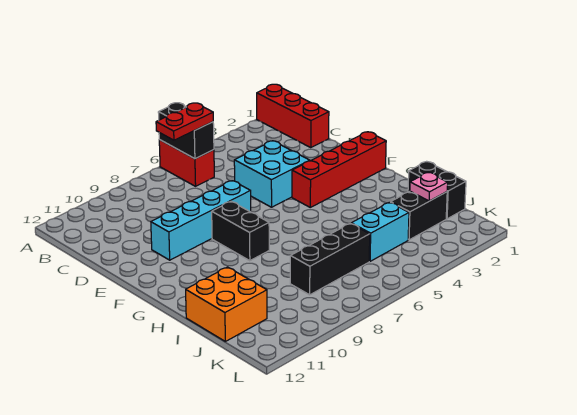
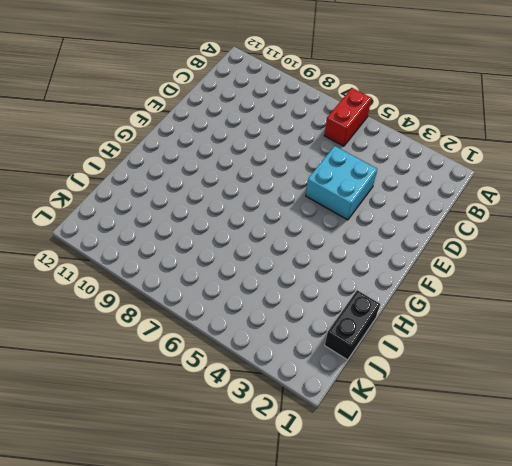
none -> red 1x3 brick [257,84,329,148]
none -> cyan 1x4 brick [151,181,251,260]
none -> red 1x4 brick [292,132,386,207]

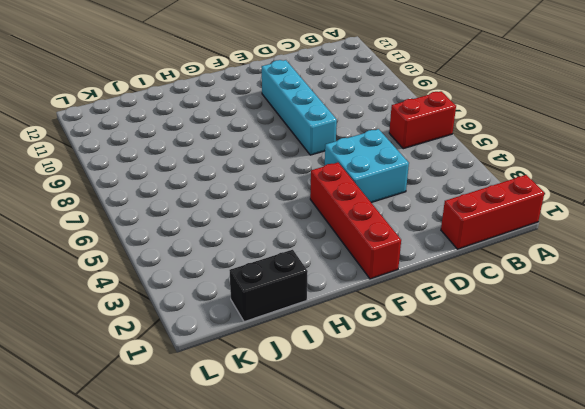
none -> black 1x2 brick [212,201,269,261]
none -> orange 2x2 brick [186,267,267,341]
none -> black 1x2 brick [390,191,447,240]

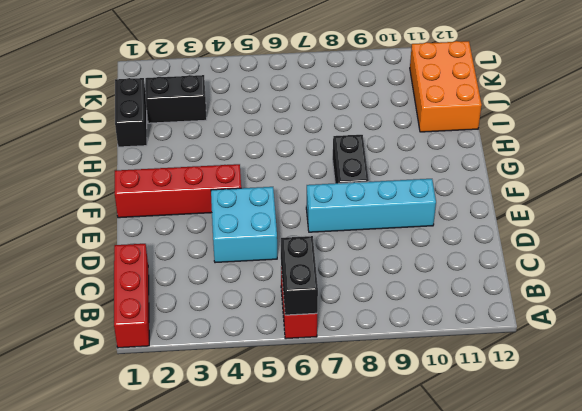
orange 2x3 brick [410,41,482,132] -> orange 2x2 brick [186,267,267,341]
none -> cyan 1x2 brick [351,202,409,261]
none -> black 1x3 brick [290,223,370,295]
none -> pink 1x1 plate [410,173,448,201]

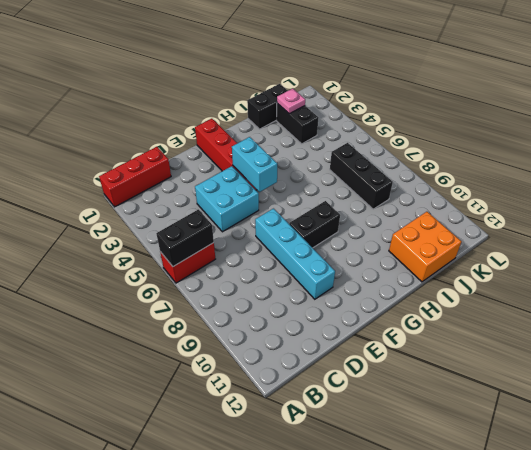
cyan 1x2 brick [232,137,277,192] -> cyan 1x2 brick moved to [351,202,409,261]
none -> red 1x2 plate [156,103,213,140]

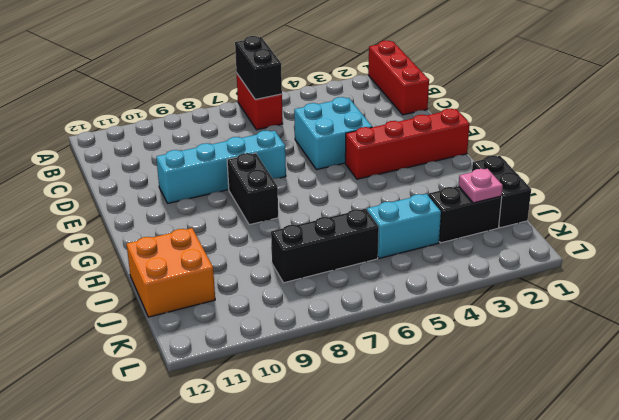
none -> red 1x2 plate [156,103,213,140]

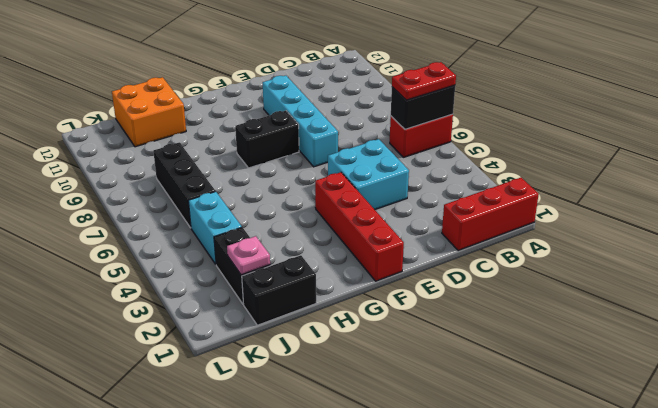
red 1x2 plate [392,62,456,100] -> red 1x2 plate turned to [156,103,213,140]

